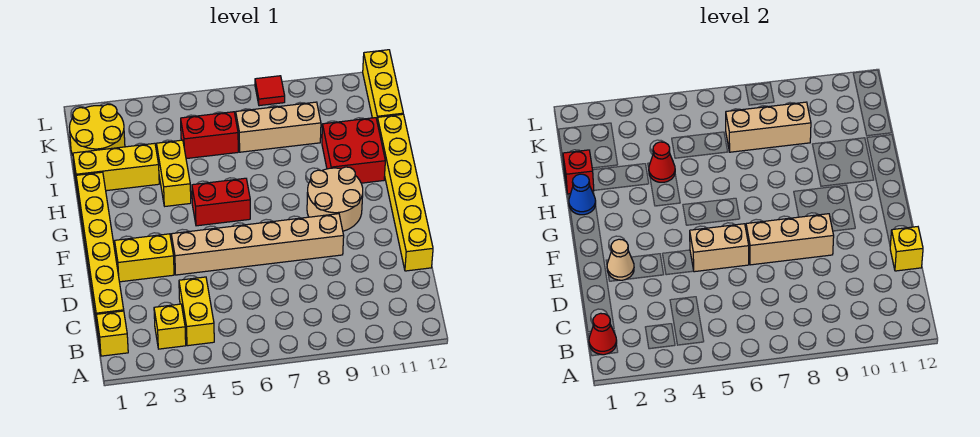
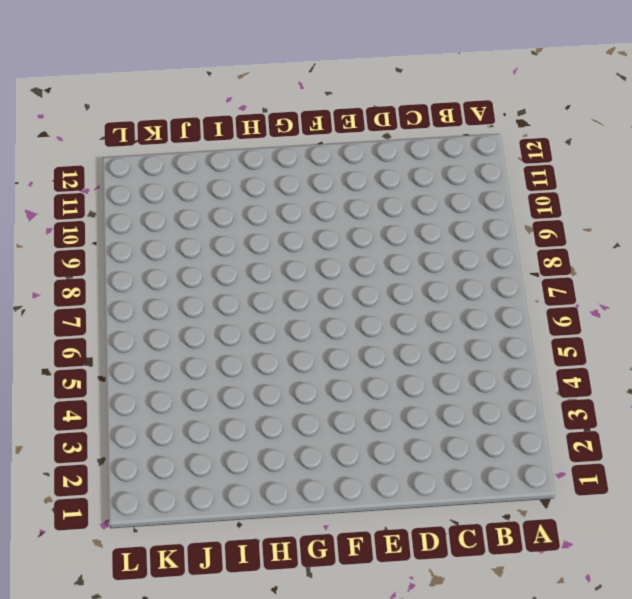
none -> yellow 1x1 brick [96,311,128,356]
none -> yellow 1x1 brick [154,304,186,349]
none -> yellow 1x2 brick [179,277,214,346]

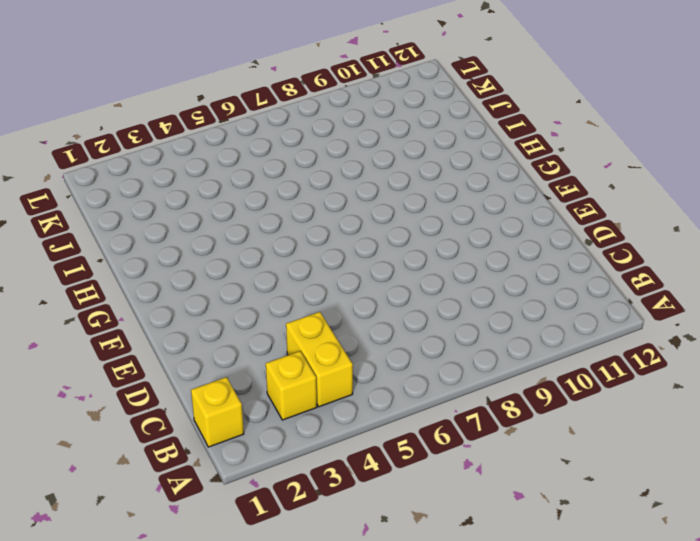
none -> yellow 1x6 brick [76,172,124,326]
none -> yellow 1x6 brick [377,114,433,271]
none -> yellow 1x2 brick [115,234,174,282]

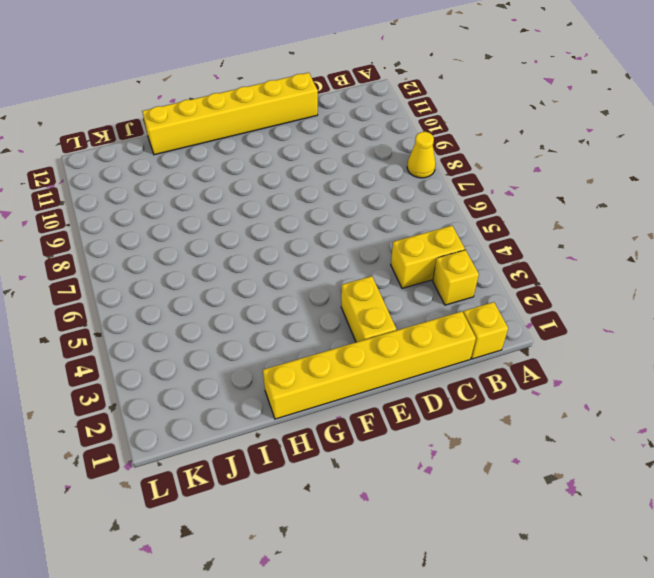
yellow 1x1 cone [407,132,436,178] -> none
none -> tan 1x6 brick [171,214,344,275]
none -> tan 2x2 round brick [307,167,363,231]
none -> red 1x2 brick [192,178,250,226]

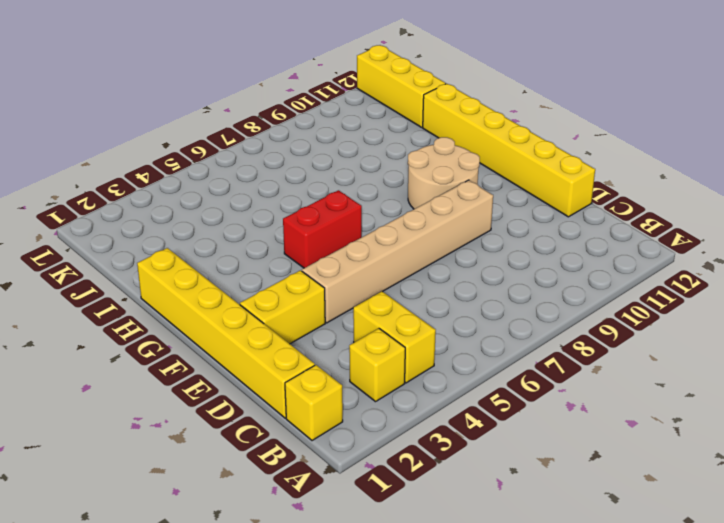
none -> yellow 1x2 brick [157,140,191,206]
none -> red 2x2 brick [322,118,385,183]
none -> yellow 1x3 brick [73,143,159,191]

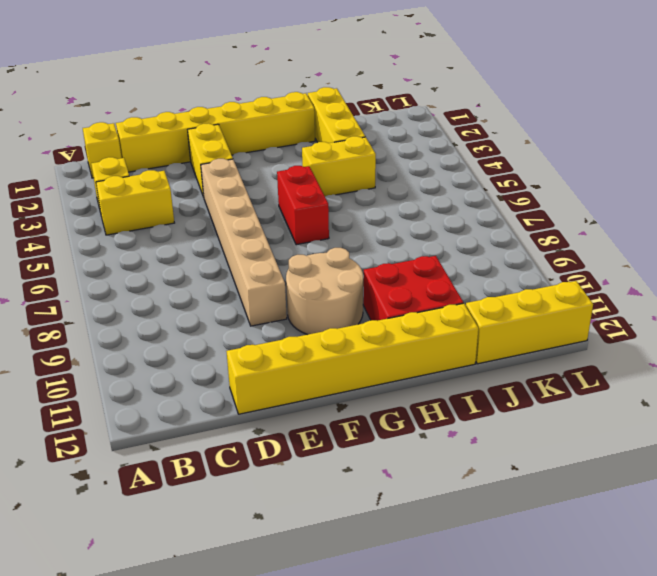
none -> yellow 2x2 round brick [70,104,125,155]
none -> red 1x2 brick [181,112,238,159]
none -> tan 1x3 brick [236,102,321,152]

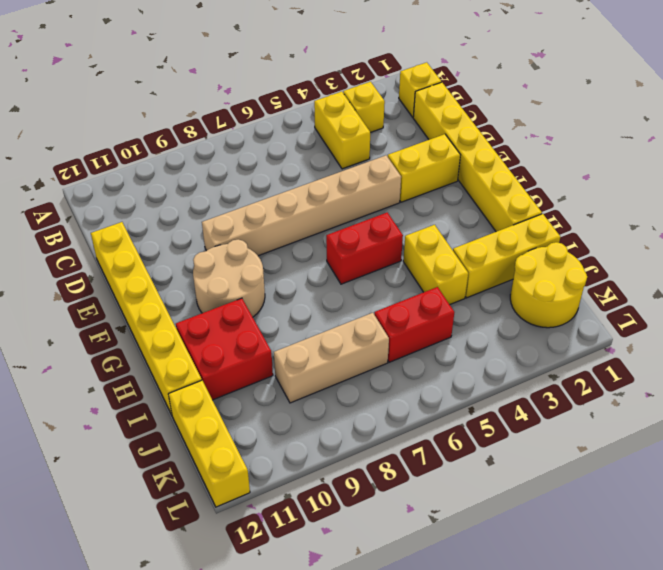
none -> red 1x1 tile [255,76,285,106]
none -> red 1x1 cone [589,313,617,355]
none -> yellow 1x1 brick [890,227,923,271]

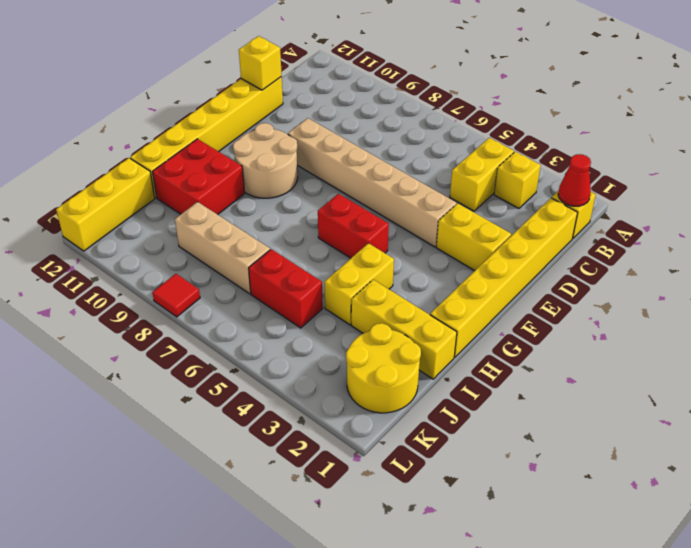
none -> tan 1x1 cone [607,239,634,280]
none -> tan 1x2 brick [690,224,749,272]
none -> tan 1x3 brick [746,214,834,265]

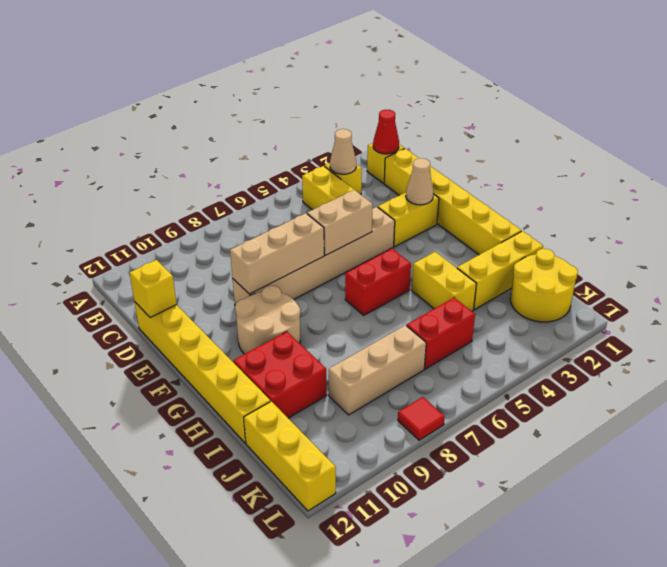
tan 1x1 cone [330,129,356,174] -> none
none -> blue 1x1 cone [569,174,596,215]
none -> red 1x1 brick [563,150,594,194]
none -> red 1x1 cone [649,142,675,182]

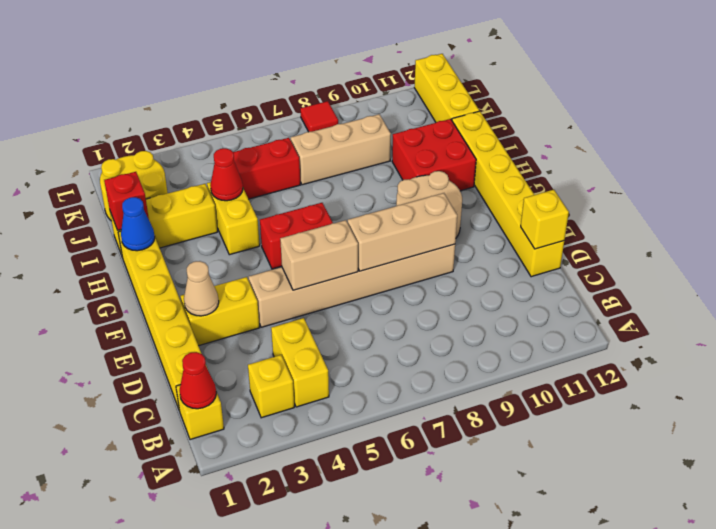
none -> tan 1x3 brick [726,102,811,152]

